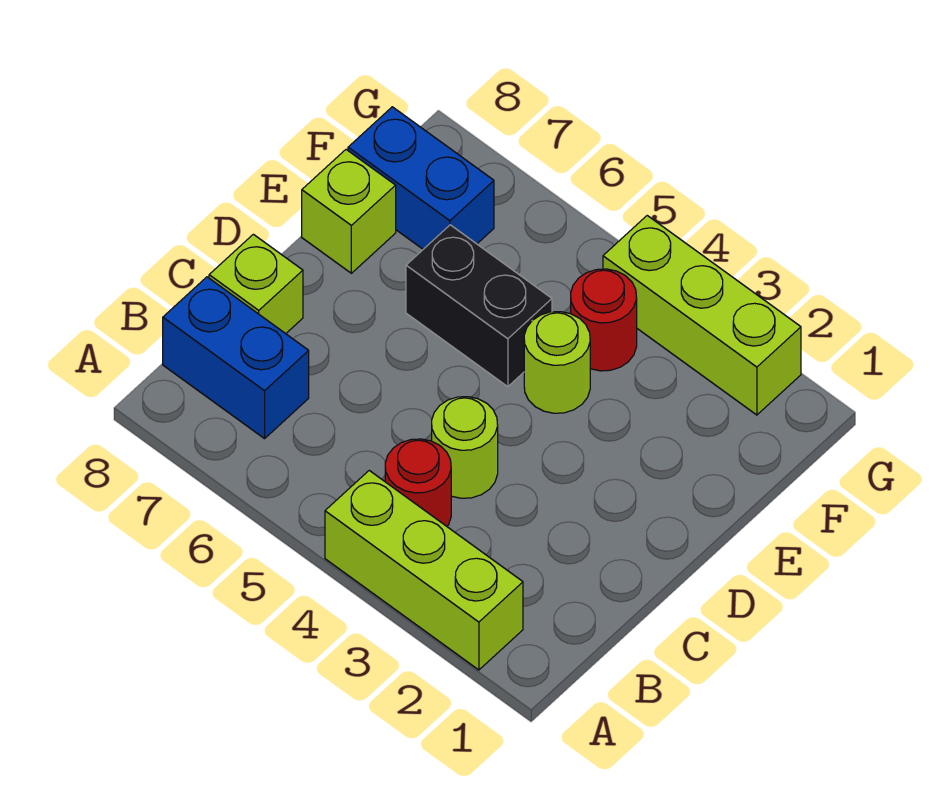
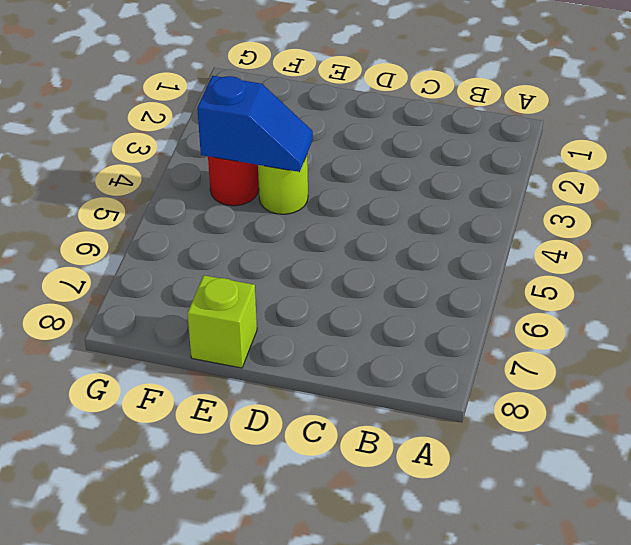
blue 1x2 slope [197,76,313,172] -> none
none -> lime 1x3 brick [325,471,523,670]
none -> red 1x1 round brick [385,439,451,526]

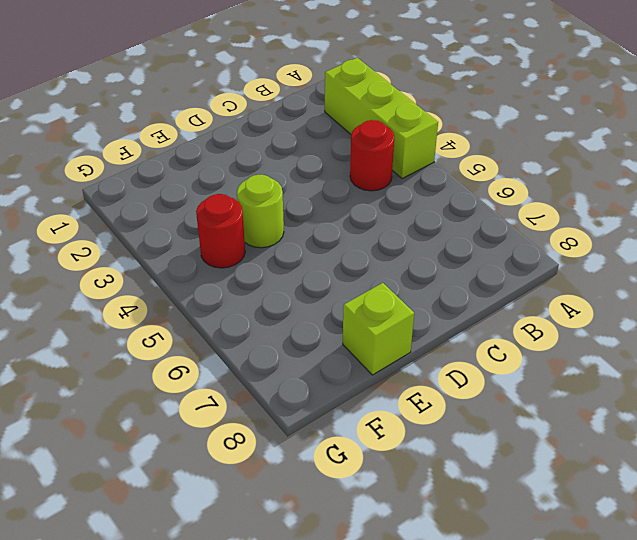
none -> blue 1x2 brick [163,277,309,439]
none -> lime 1x1 round brick [432,397,498,498]

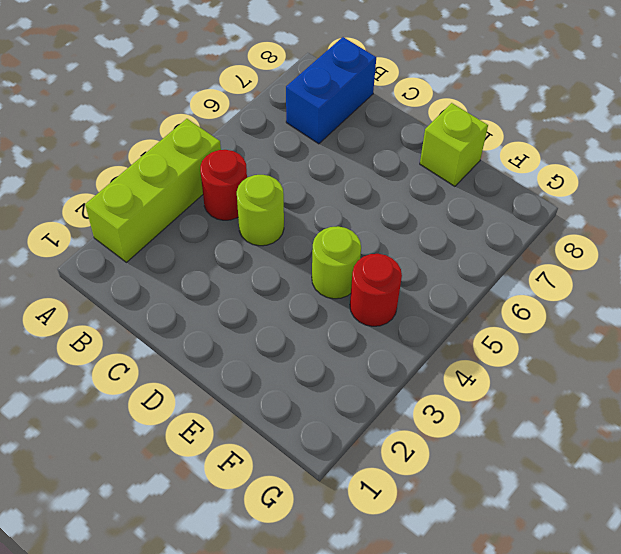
none -> lime 1x1 brick [209,234,303,334]
none -> black 1x2 brick [406,225,552,387]

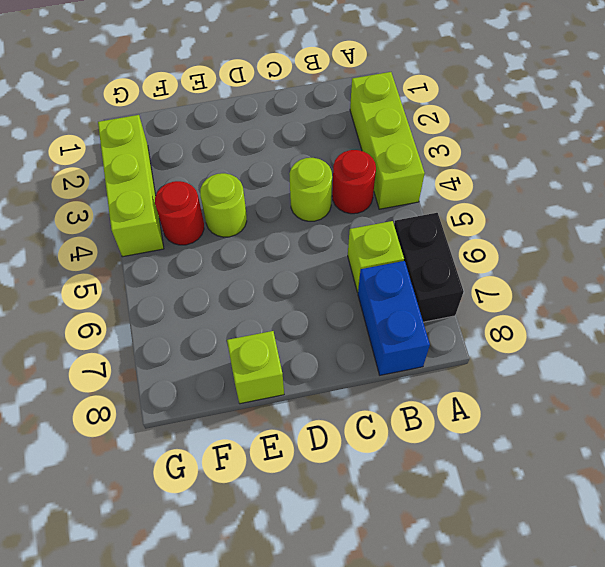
black 1x2 brick [394,213,464,322] -> black 1x2 brick moved to [406,225,552,387]
lime 1x1 brick [348,221,404,292] -> lime 1x1 brick moved to [209,234,303,334]
none -> blue 1x2 brick [348,107,494,249]

